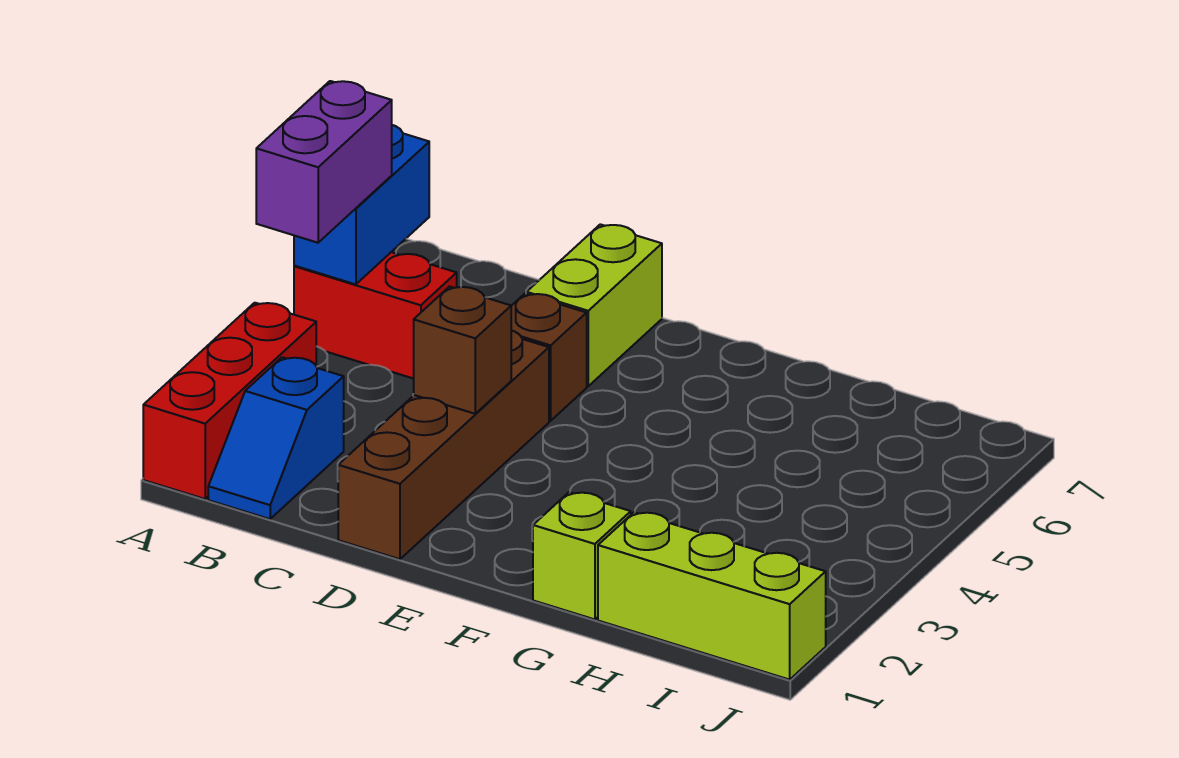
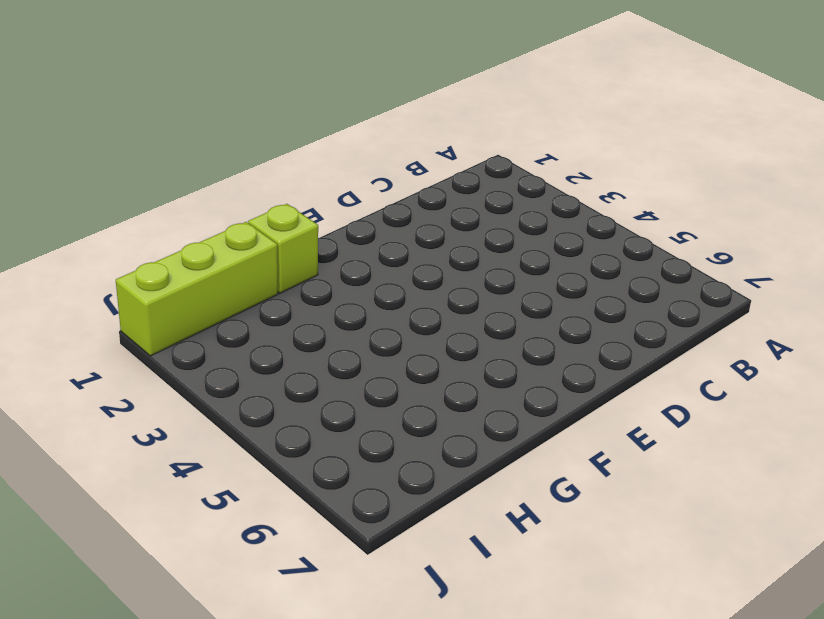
none -> red 1x3 brick [143,303,316,499]
none -> red 1x2 brick [294,252,457,379]

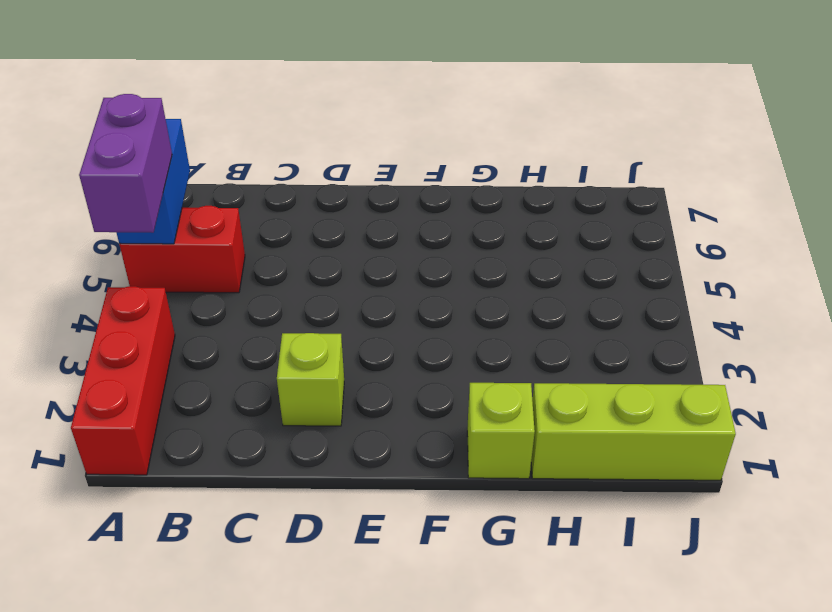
lime 1x1 brick [277,333,344,426] -> brown 1x4 brick [338,330,549,559]
none -> blue 1x2 slope [208,357,344,519]
none -> brown 1x1 brick [511,294,587,421]

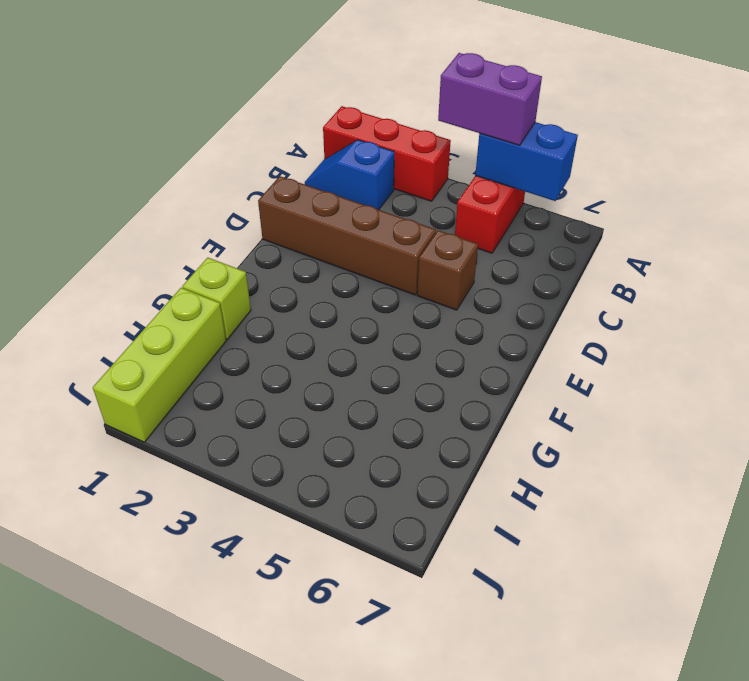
none -> lime 1x2 brick [527,224,662,386]
none -> brown 1x1 brick [414,287,511,414]

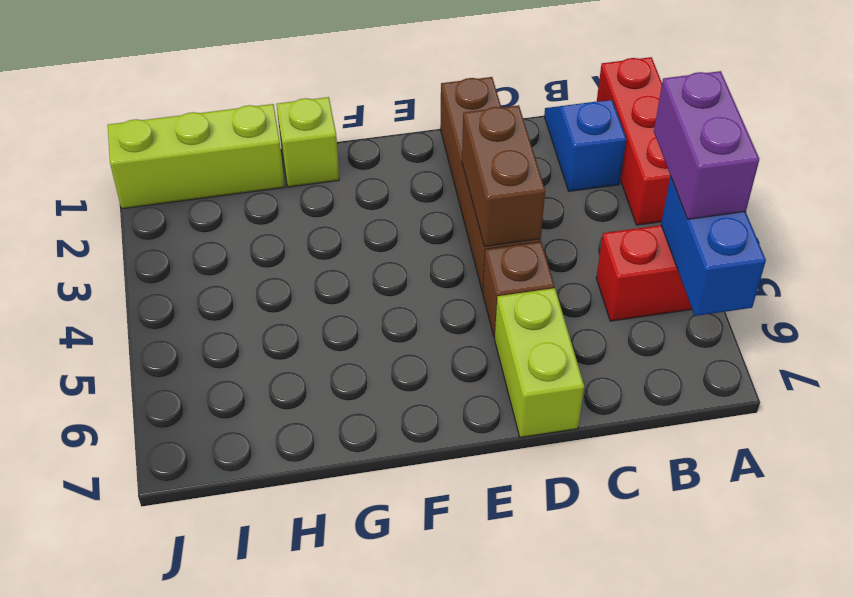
brown 1x2 brick [462,105,545,247] -> brown 1x1 brick [414,287,511,414]

